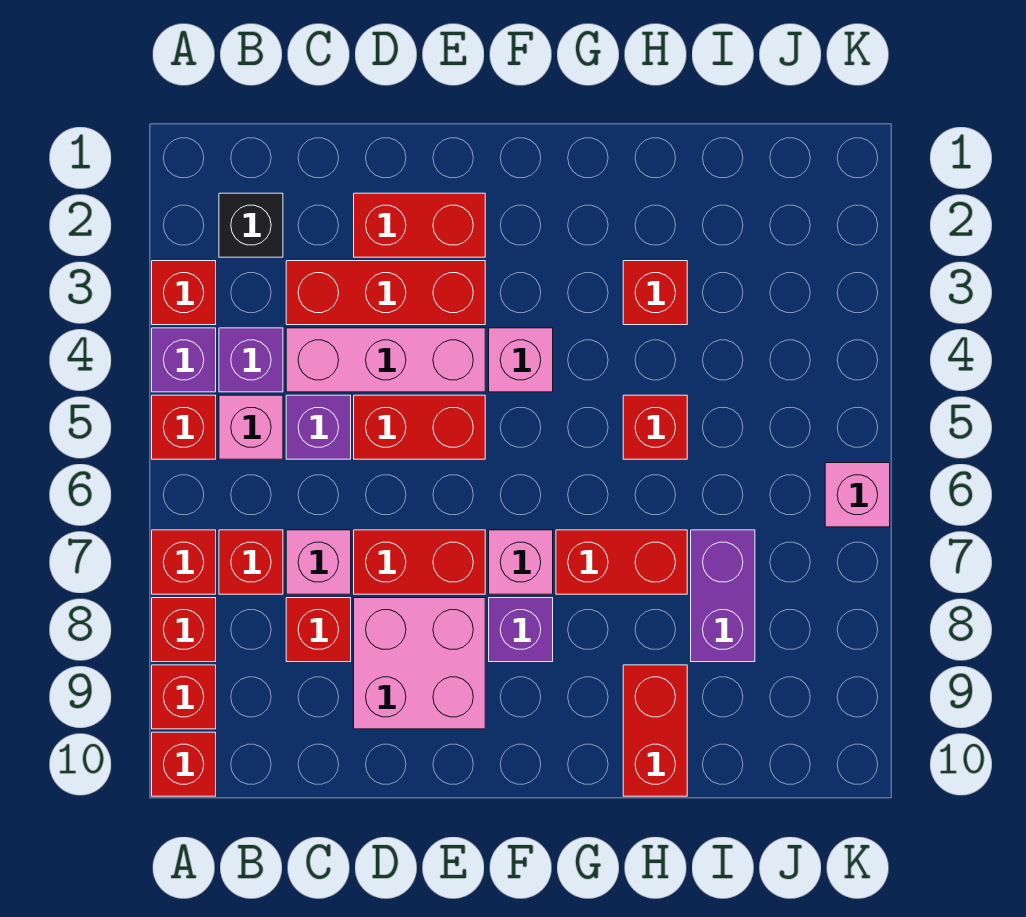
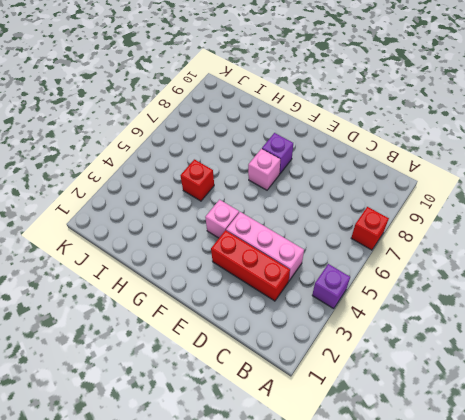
none -> red 1x1 brick [152,261,216,325]
none -> red 1x1 brick [152,395,216,459]
none -> red 1x1 brick [152,598,216,662]

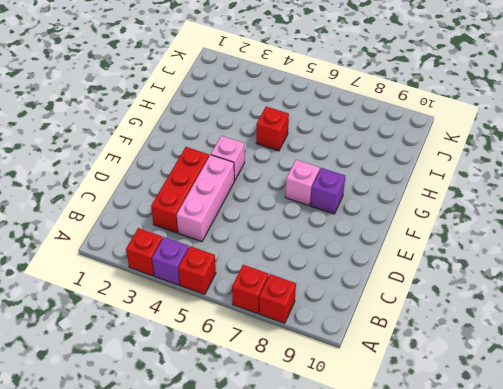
none -> red 1x1 brick [152,665,216,729]
none -> red 1x1 brick [152,732,216,796]
none -> black 1x1 brick [219,193,283,257]

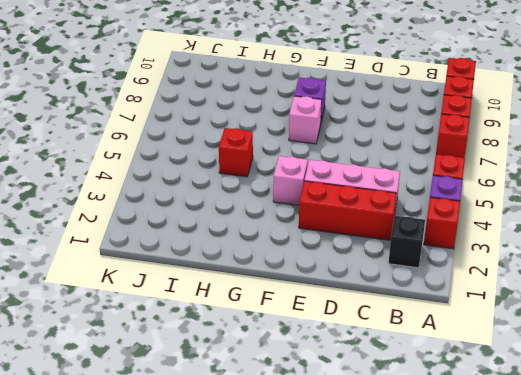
none -> purple 1x1 brick [219,328,283,392]
none -> pink 1x1 brick [219,395,283,459]
none -> red 1x1 brick [219,530,283,594]

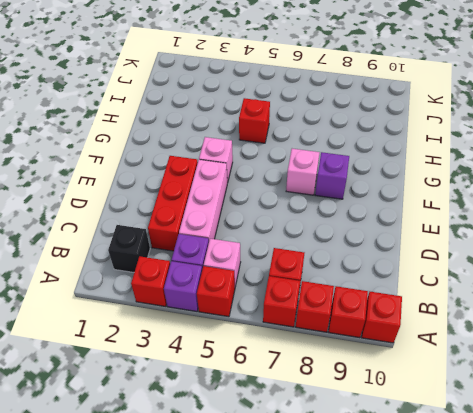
none -> purple 1x1 brick [286,395,351,459]
none -> pink 1x1 brick [286,530,351,594]
none -> red 1x1 brick [286,598,351,662]

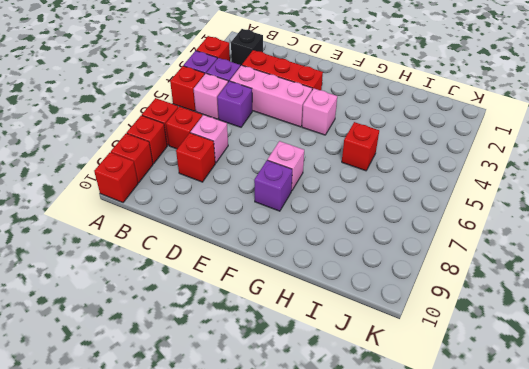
none -> red 1x2 brick [354,193,485,257]
none -> red 1x2 brick [354,395,485,459]
none -> red 1x2 brick [354,530,485,594]

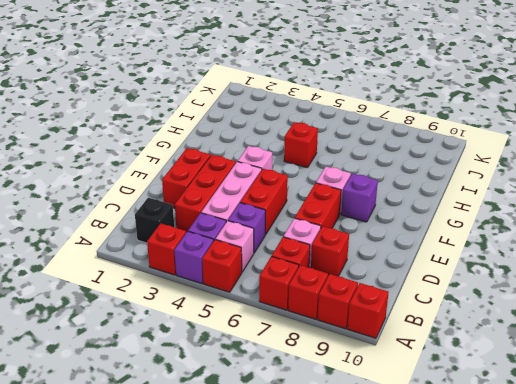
none -> pink 2x2 brick [354,598,485,729]
none -> red 1x2 brick [556,530,687,594]
none -> red 1x1 brick [623,261,687,325]

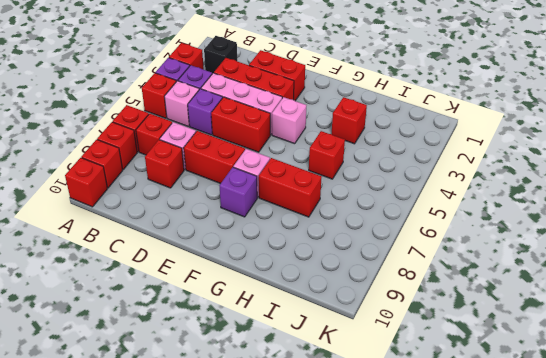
none -> pink 2x2 brick [354,598,485,729]
none -> red 1x2 brick [623,665,687,796]
none -> purple 1x2 brick [691,530,755,662]

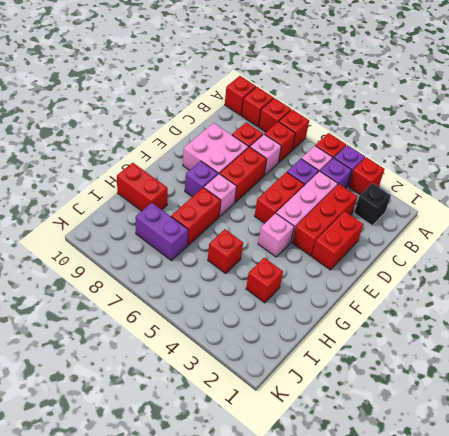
none -> pink 1x1 brick [825,463,890,527]

